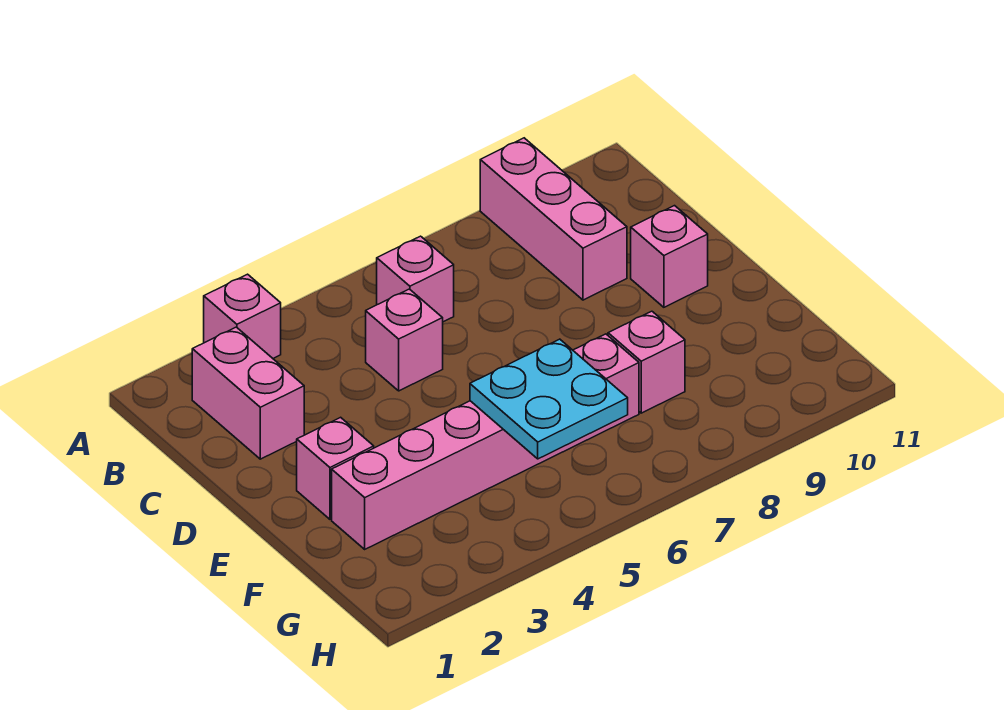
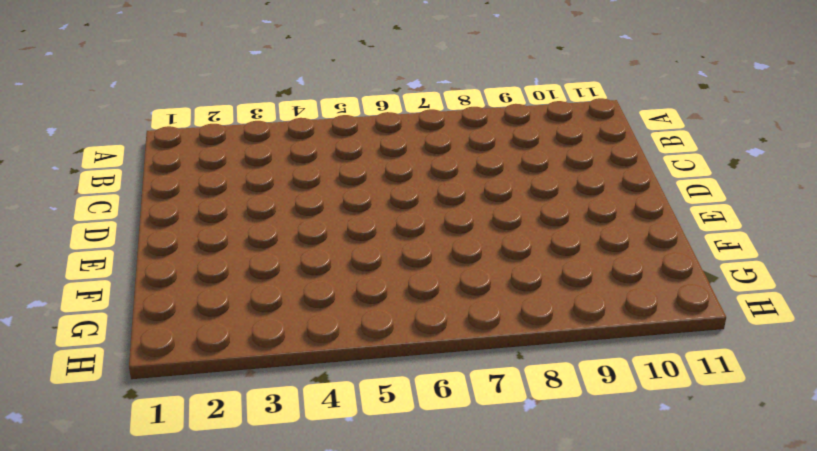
none -> pink 1x1 brick [204,274,281,358]
none -> pink 1x3 brick [480,138,627,300]

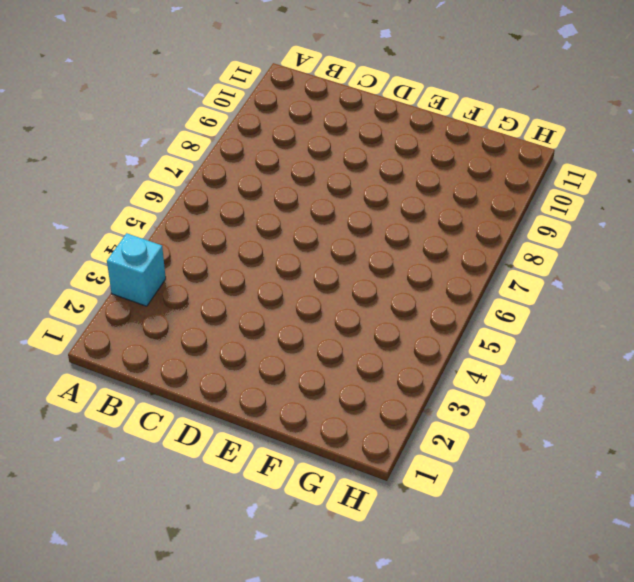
cyan 1x1 brick [107,233,166,306] -> pink 1x1 brick [204,274,281,358]
none -> pink 1x3 brick [480,138,627,300]
none -> pink 1x2 brick [192,327,304,459]

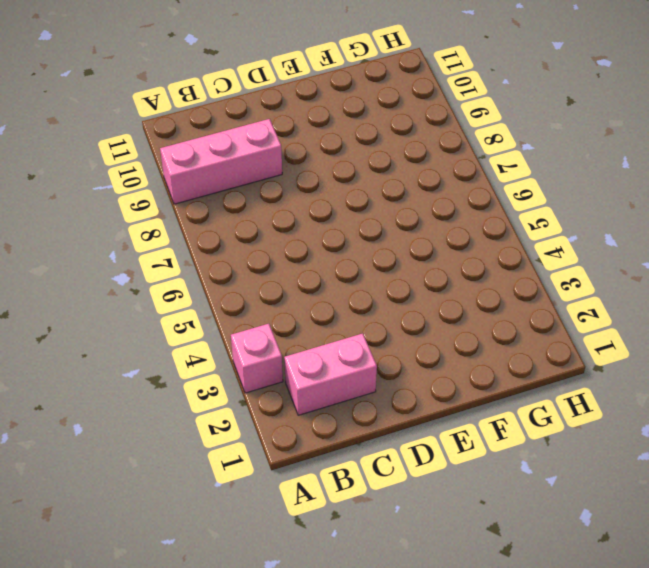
none -> pink 1x1 brick [377,236,454,322]
none -> pink 1x1 brick [366,289,443,391]

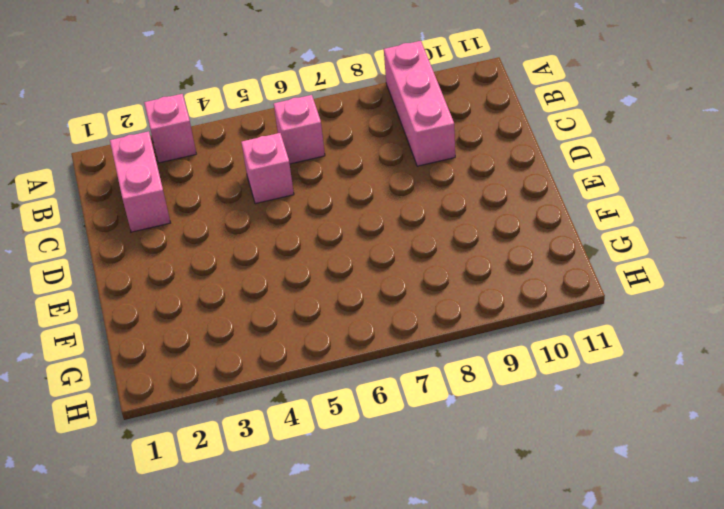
none -> pink 1x1 brick [631,206,708,307]
none -> pink 1x1 brick [297,417,374,519]

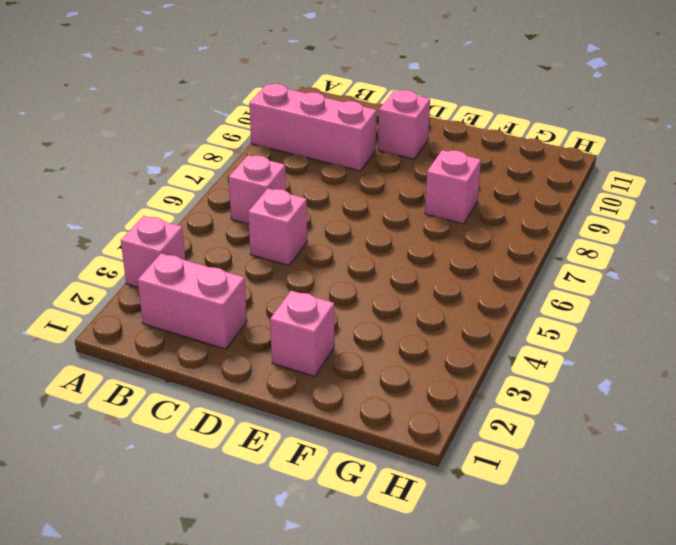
none -> pink 1x6 brick [332,334,639,549]
none -> cyan 2x2 plate [470,339,628,459]

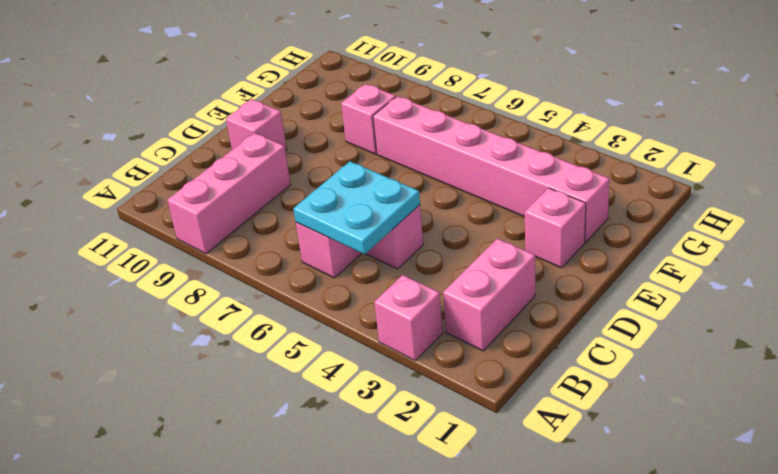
cyan 2x2 plate [293,161,420,254] -> cyan 2x2 plate moved to [470,339,628,459]

